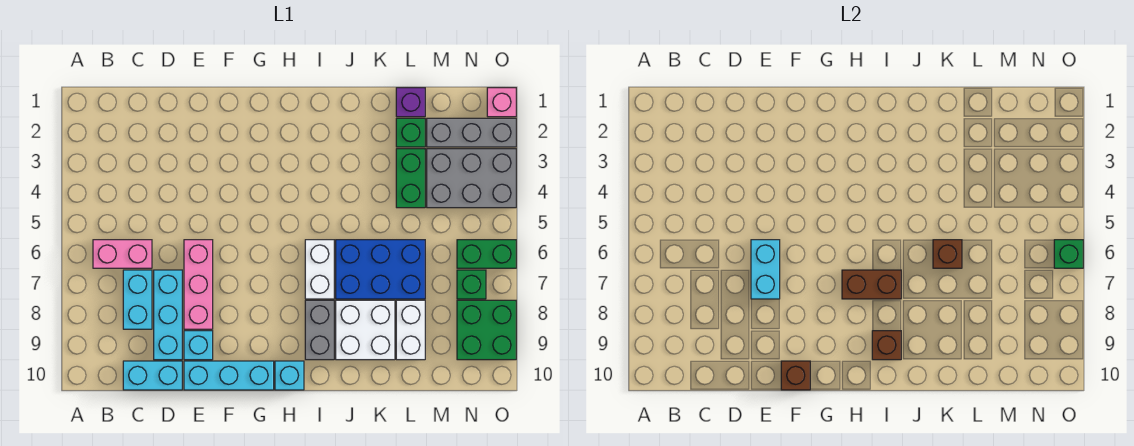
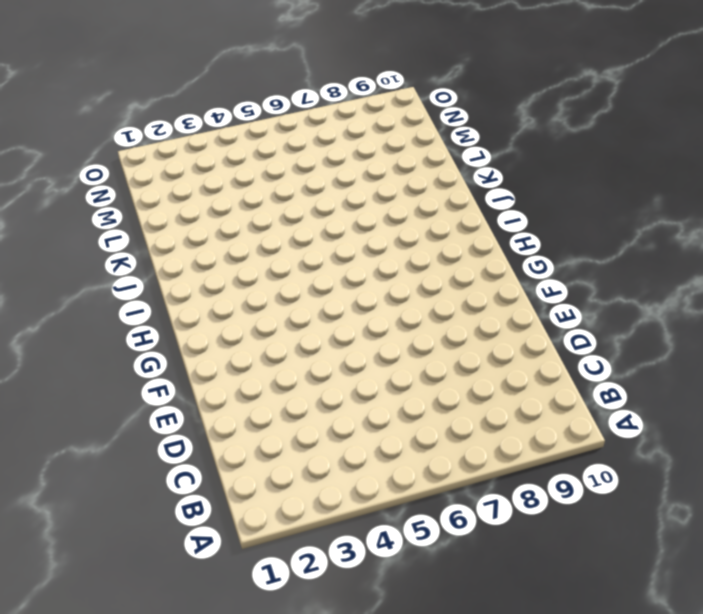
none -> pink 1x2 brick [93,240,152,268]
none -> cyan 1x2 brick [123,270,152,329]
none -> cyan 1x2 brick [123,361,182,390]

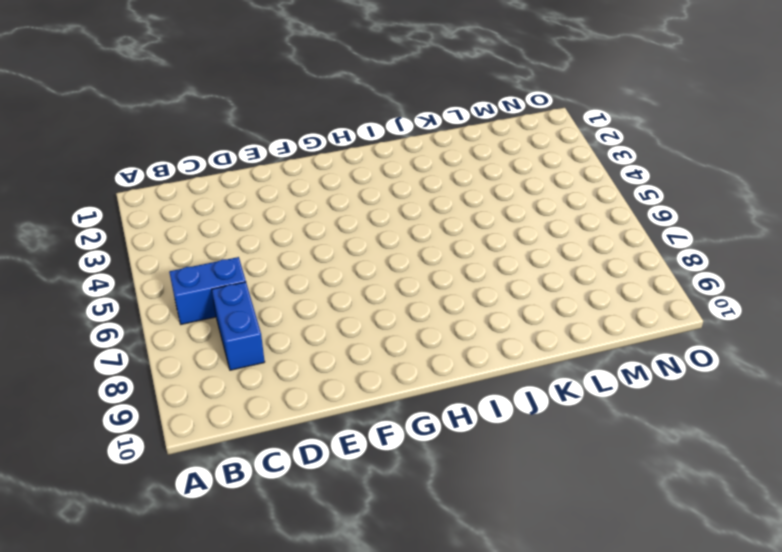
blue 1x2 brick [169,257,246,324] -> pink 1x2 brick [93,240,152,268]
blue 1x2 brick [212,282,265,370] -> cyan 1x2 brick [123,270,152,329]
none -> cyan 1x2 brick [123,361,182,390]
none -> cyan 1x3 brick [154,270,182,360]
none -> pink 1x3 brick [184,240,213,329]

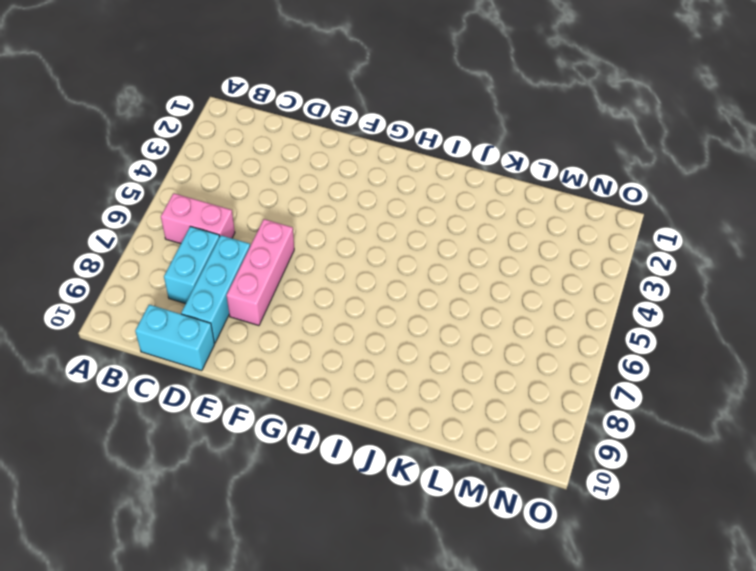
none -> cyan 1x1 brick [184,331,213,360]
none -> cyan 1x3 brick [184,361,274,390]
none -> cyan 1x1 brick [275,361,304,390]

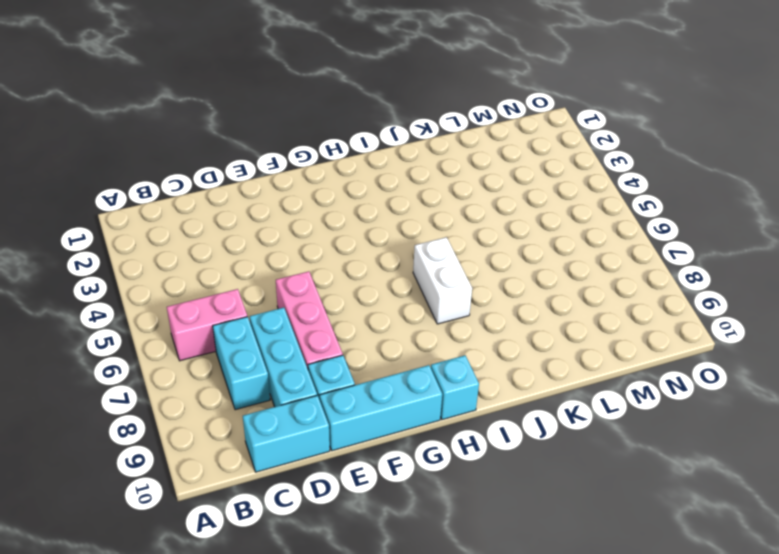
none -> grey 1x2 brick [305,300,334,360]
none -> blue 2x3 brick [336,240,425,299]
none -> white 2x2 brick [336,300,395,360]

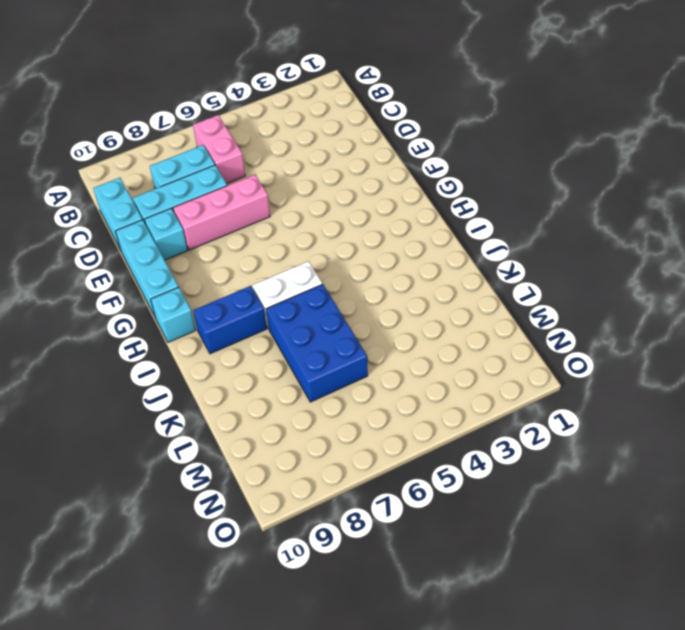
blue 1x2 brick [193,286,267,354] -> grey 1x2 brick [305,300,334,360]
none -> white 2x2 brick [336,300,395,360]
none -> purple 1x1 brick [396,88,425,117]
none -> green 1x1 brick [396,118,425,147]

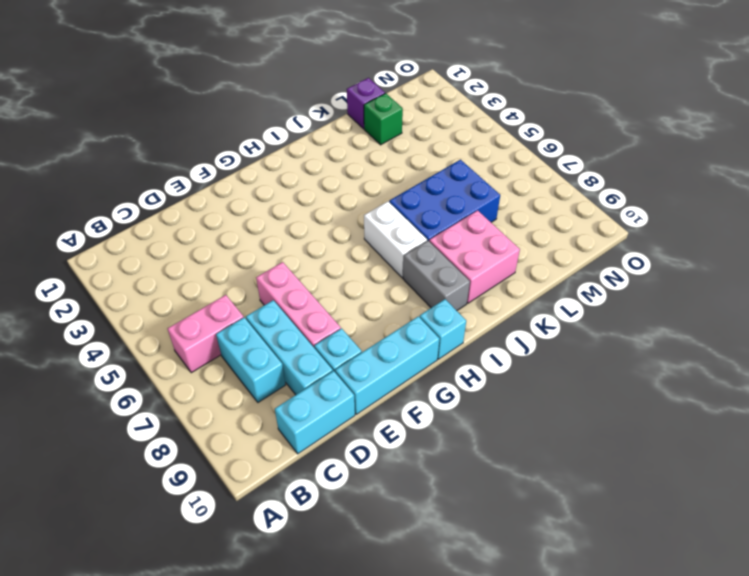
pink 2x2 brick [429,210,520,303] -> white 2x2 brick [336,300,395,360]
none -> green 1x2 brick [396,149,425,208]
none -> white 1x2 brick [396,300,425,360]
none -> grey 1x3 brick [427,118,516,147]

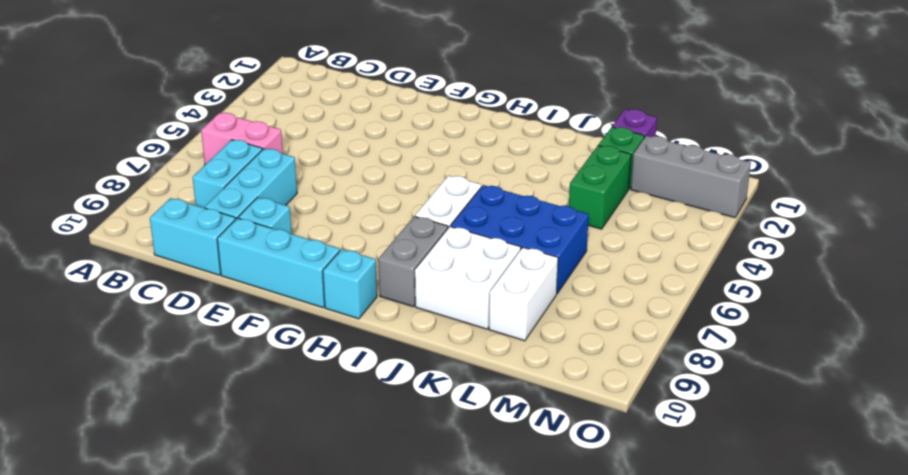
none -> pink 1x3 brick [184,240,213,329]
none -> grey 2x3 brick [427,149,516,208]
none -> green 1x2 brick [457,240,516,268]

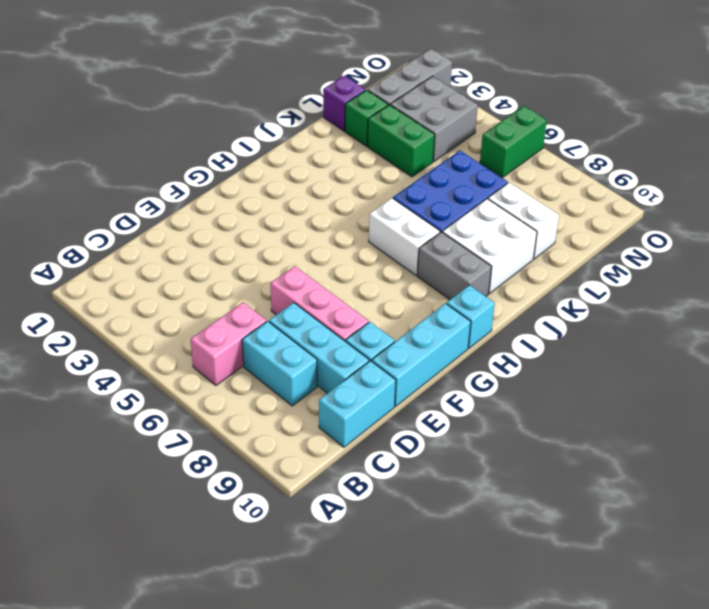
grey 2x2 brick [390,76,478,162] -> grey 2x3 brick [427,149,516,208]
none -> green 1x1 brick [457,270,486,299]
none -> green 2x2 brick [457,300,516,360]
none -> pink 1x1 brick [487,88,516,117]

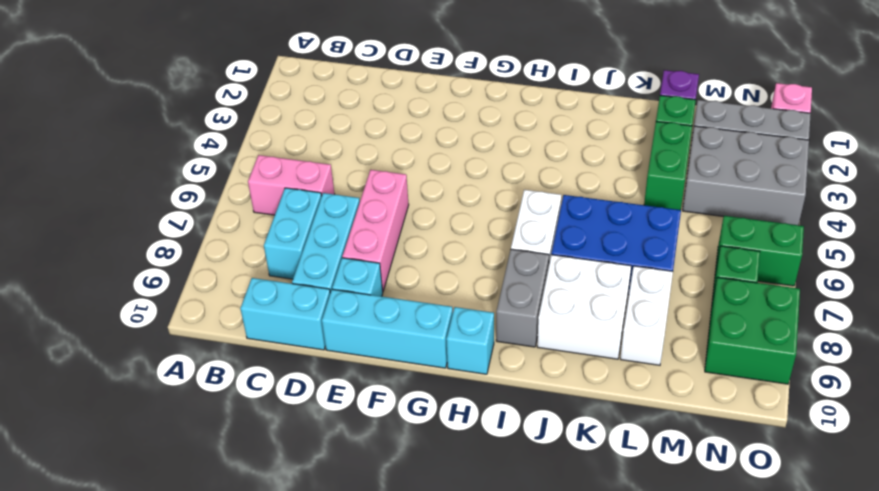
none -> cyan 1x2 brick [751,240,780,299]
none -> brown 1x1 brick [781,361,810,390]
none -> brown 1x2 brick [842,270,901,299]

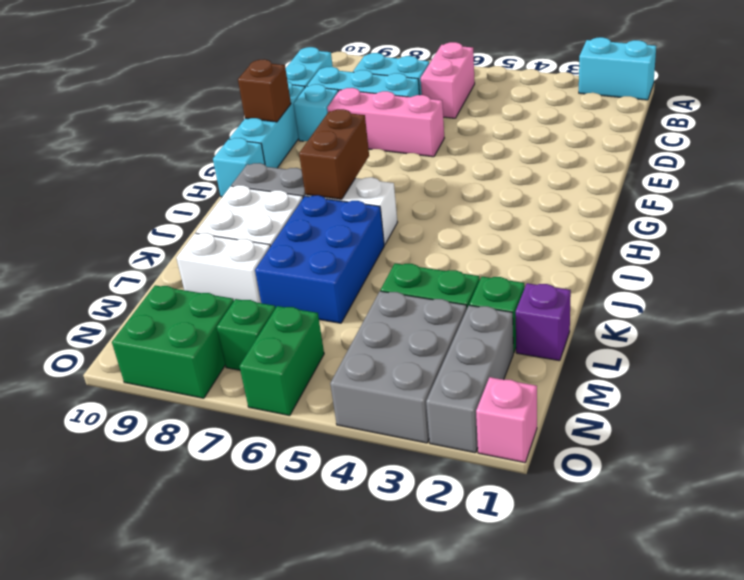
cyan 1x2 brick [579,37,656,100] -> cyan 1x2 brick moved to [751,240,780,299]
none -> brown 1x1 brick [872,331,901,360]
none -> brown 1x1 brick [933,240,962,268]
none -> green 1x1 brick [1054,240,1083,268]

